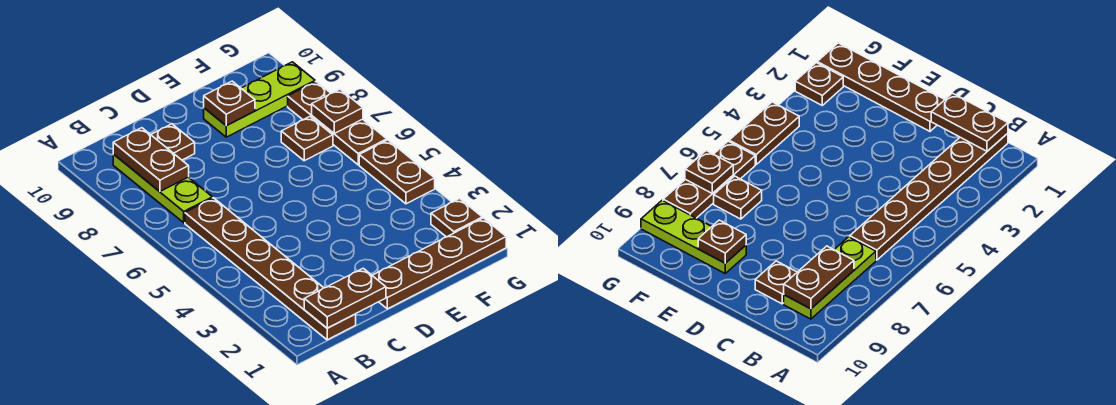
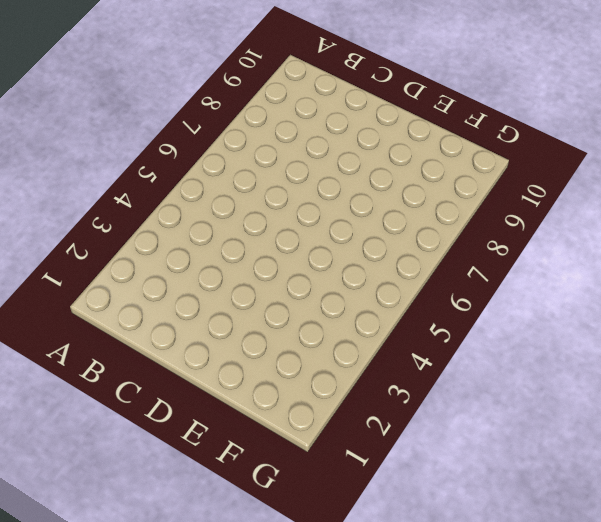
none -> brown 1x6 plate [185,198,356,340]
none -> lime 1x3 plate [113,154,212,223]
none -> brown 1x1 plate [151,124,195,160]

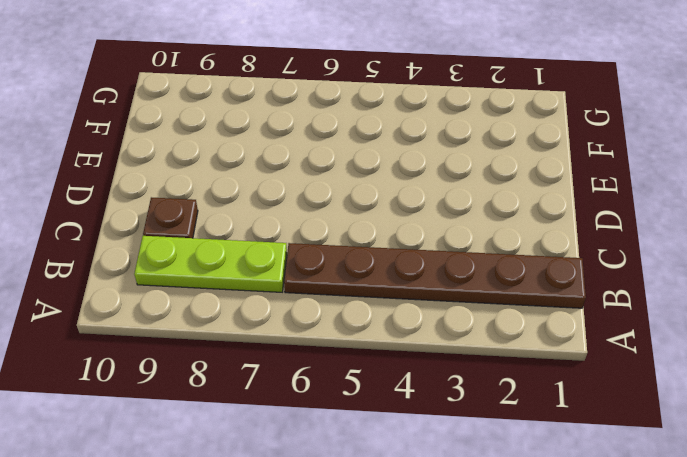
none -> brown 1x4 plate [372,218,506,309]
none -> lime 1x3 plate [204,62,315,137]
none -> brown 1x1 plate [281,117,333,161]

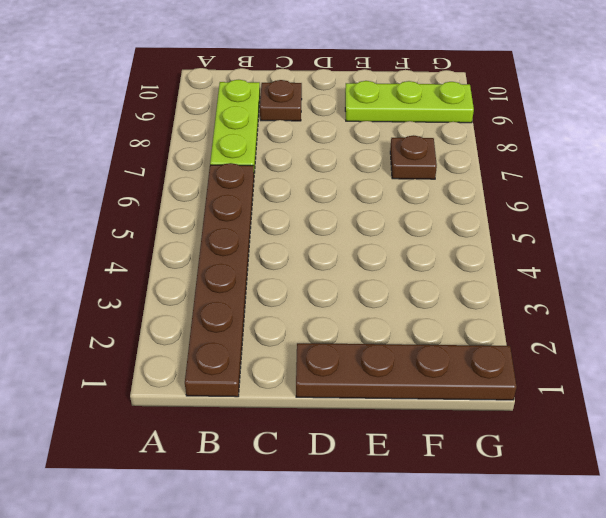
none -> brown 1x1 plate [431,198,482,237]
none -> brown 1x2 plate [359,140,435,204]
none -> brown 1x3 plate [288,81,387,165]

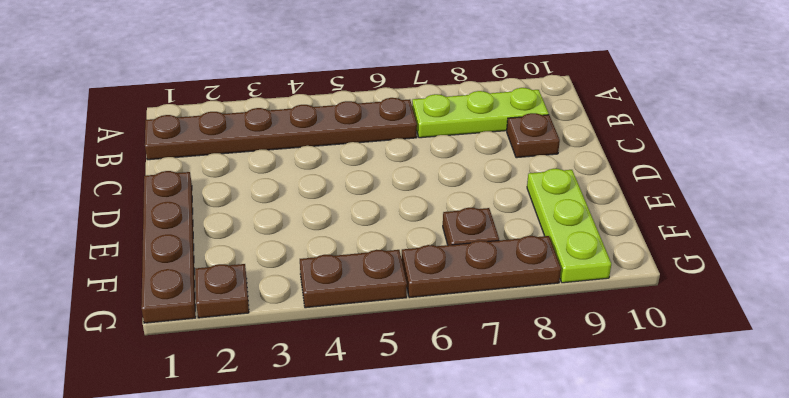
none -> brown 1x2 plate [304,268,386,328]
none -> brown 1x2 plate [113,128,189,191]
none -> brown 1x1 plate [204,81,255,126]

